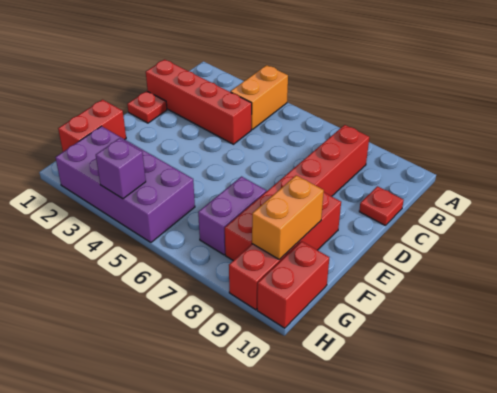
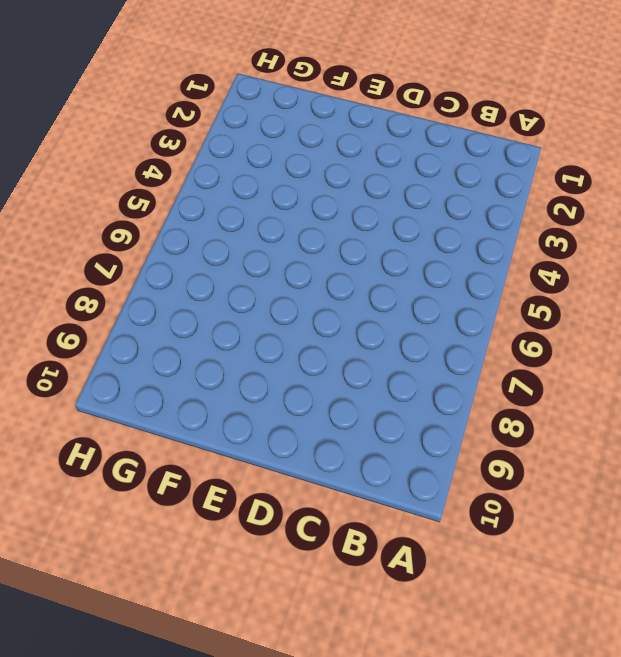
none -> orange 1x2 brick [231,65,288,129]
none -> red 1x6 brick [225,125,369,261]
none -> red 1x4 brick [146,59,252,144]

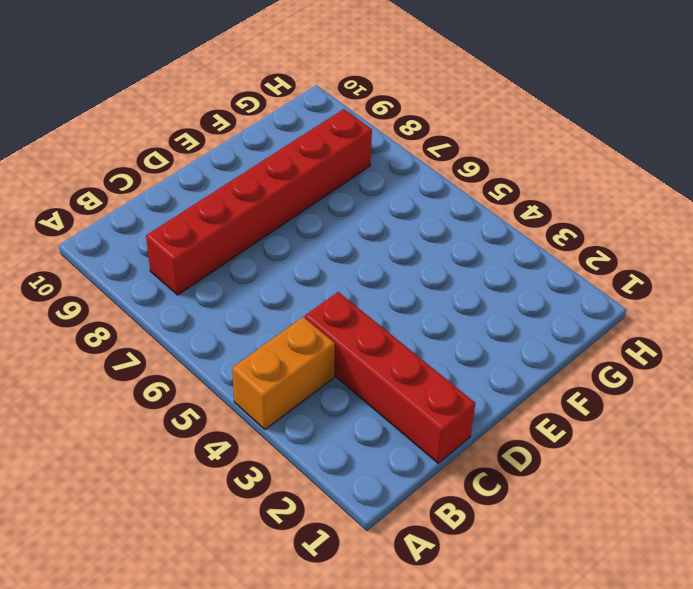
none -> red 1x1 plate [359,186,404,225]
none -> red 1x1 plate [127,91,167,123]
none -> red 1x4 brick [229,192,341,310]

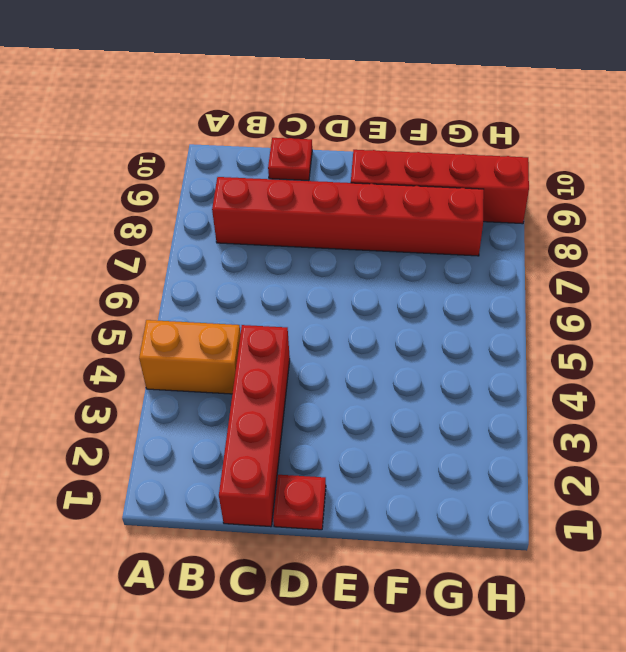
none -> red 1x2 brick [58,100,126,152]
none -> purple 1x2 brick [198,177,266,255]
none -> purple 2x4 brick [56,126,195,242]

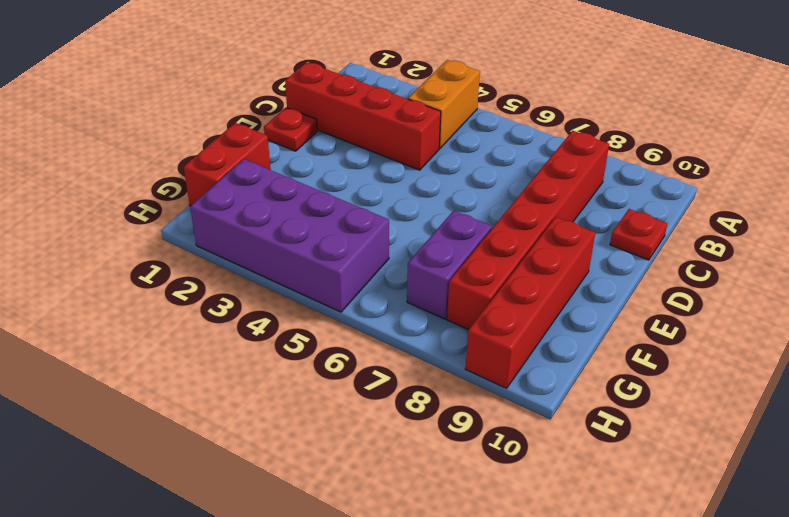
none -> red 1x2 brick [257,241,329,328]
none -> orange 1x2 brick [252,175,324,259]
none -> purple 1x1 brick [96,138,146,199]

